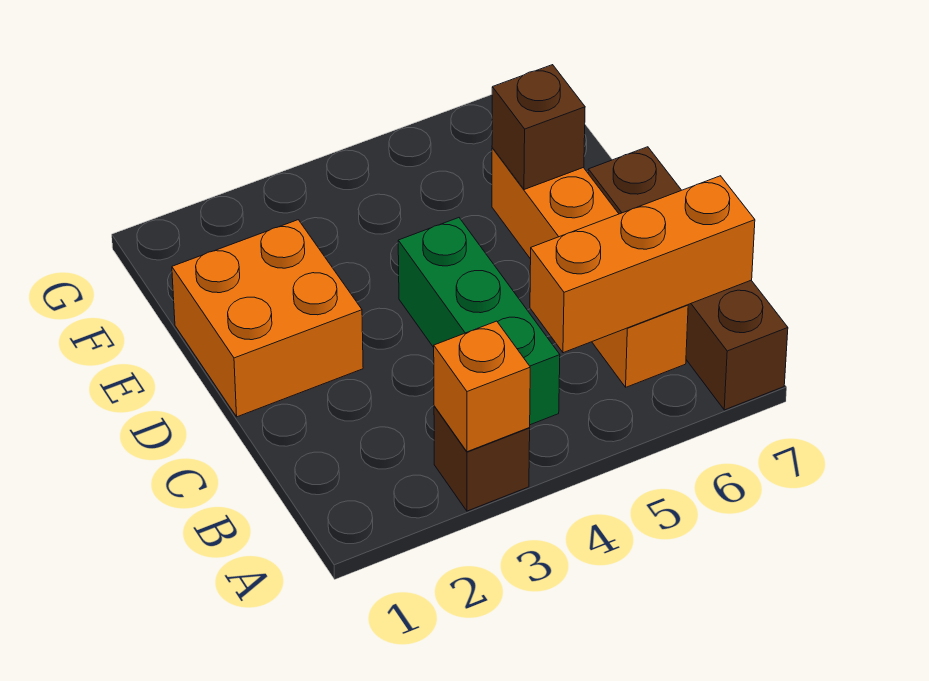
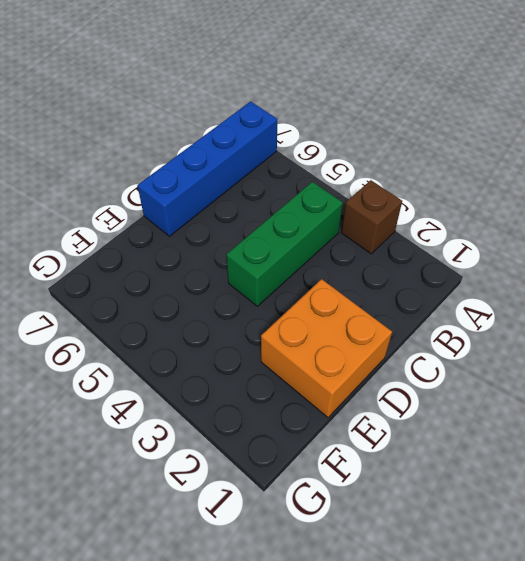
blue 1x4 brick [137,101,277,236] -> brown 1x4 brick [588,147,788,410]
none -> orange 1x4 brick [492,148,688,387]
none -> orange 1x1 brick [434,321,530,452]

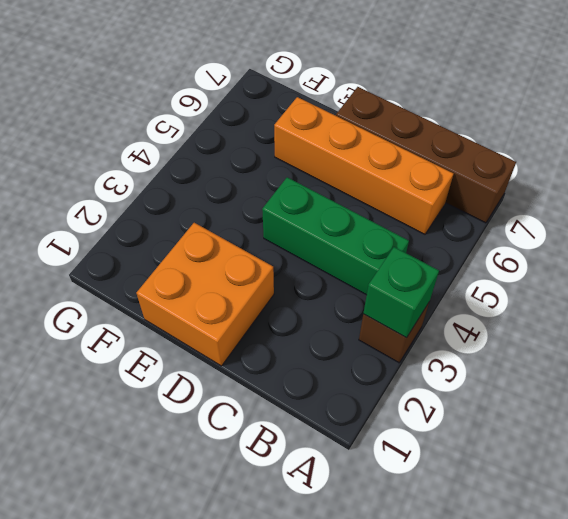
green 1x1 brick [363,247,439,338] -> orange 1x1 brick [434,321,530,452]
none -> orange 1x3 brick [530,176,755,353]
none -> brown 1x1 brick [492,65,585,190]

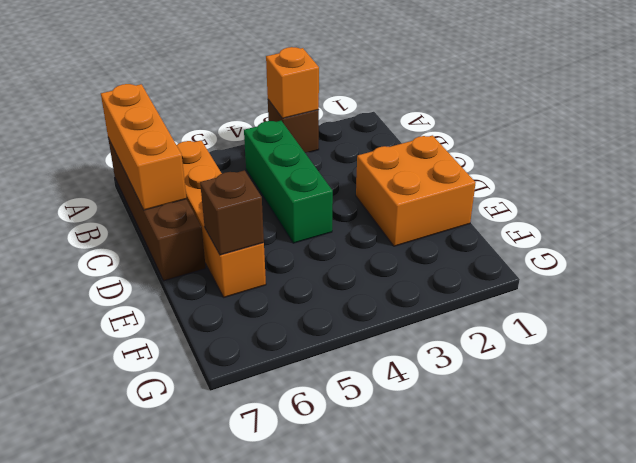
orange 1x3 brick [101,84,187,210] -> orange 1x3 brick turned to [530,176,755,353]

